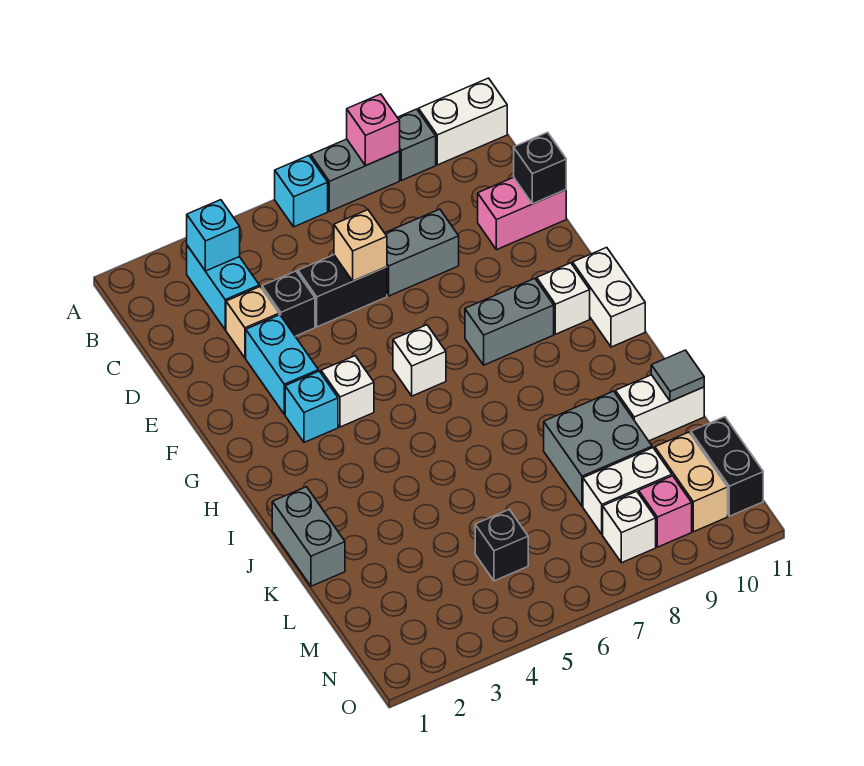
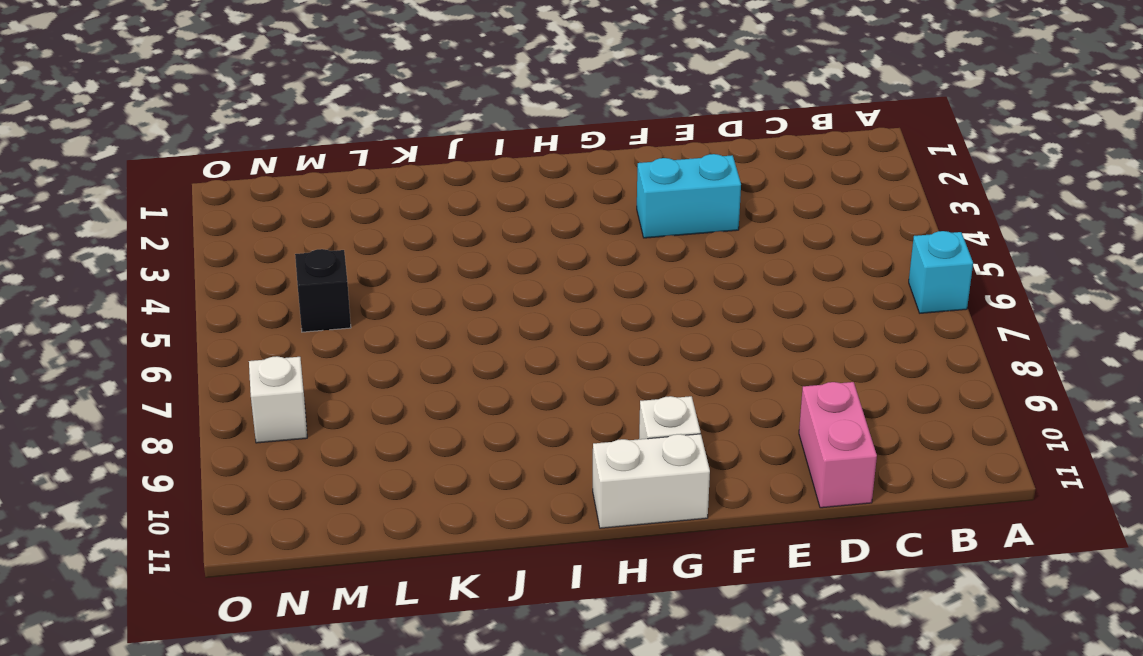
none -> grey 1x2 brick [311,139,400,211]
none -> grey 1x1 brick [397,109,436,180]
none -> white 1x2 brick [419,78,507,165]
none -> cyan 1x2 brick [187,246,259,330]

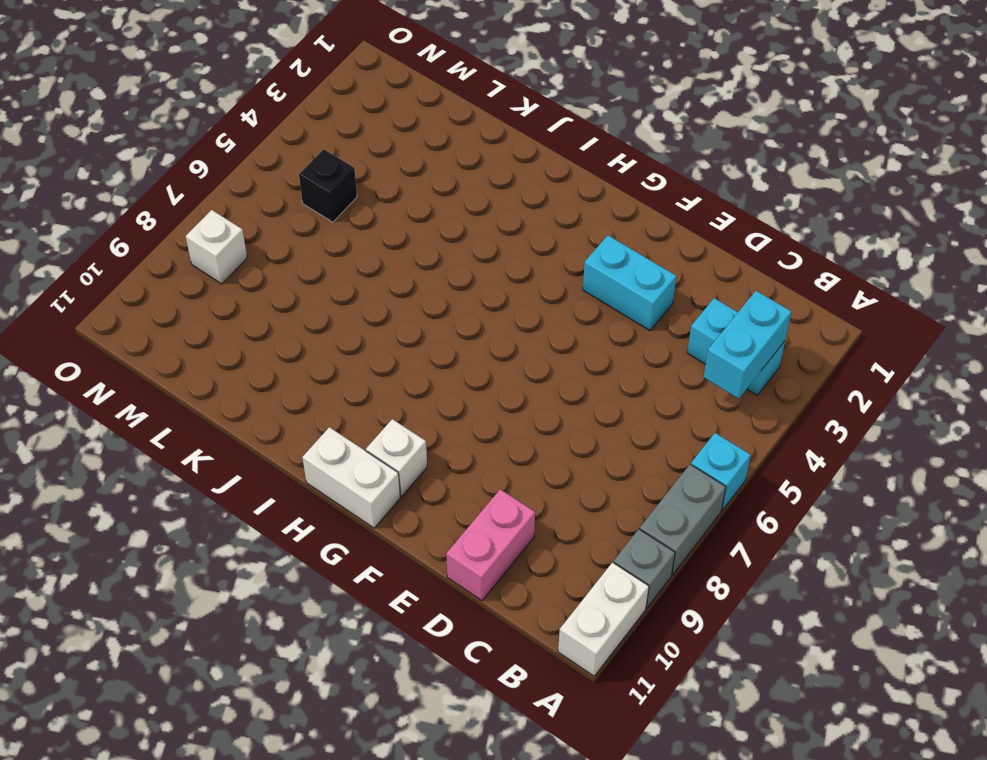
cyan 1x2 brick [704,291,791,399] -> cyan 1x1 brick [187,200,240,271]
none -> tan 1x1 brick [226,287,279,358]
none -> black 1x1 brick [262,271,315,336]
none -> black 1x2 brick [298,255,387,327]
none -> grey 1x2 brick [385,209,459,296]

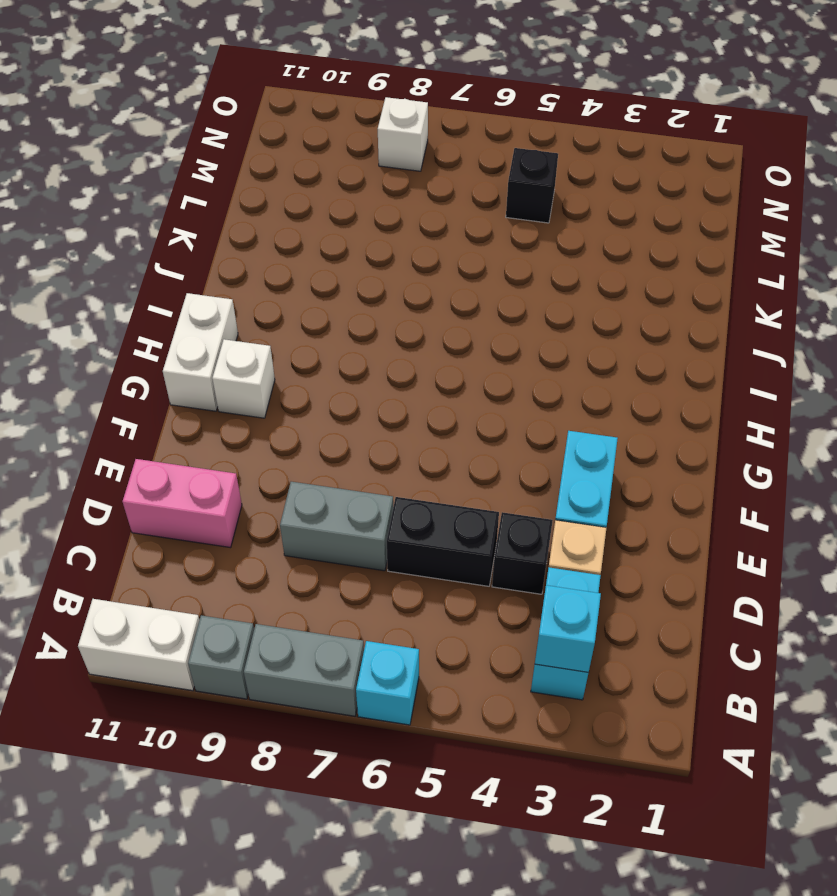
none -> cyan 1x1 brick [285,371,338,443]
none -> white 1x1 brick [321,356,374,427]
none -> white 1x1 brick [393,325,446,396]
none -> grey 1x2 brick [465,278,554,365]

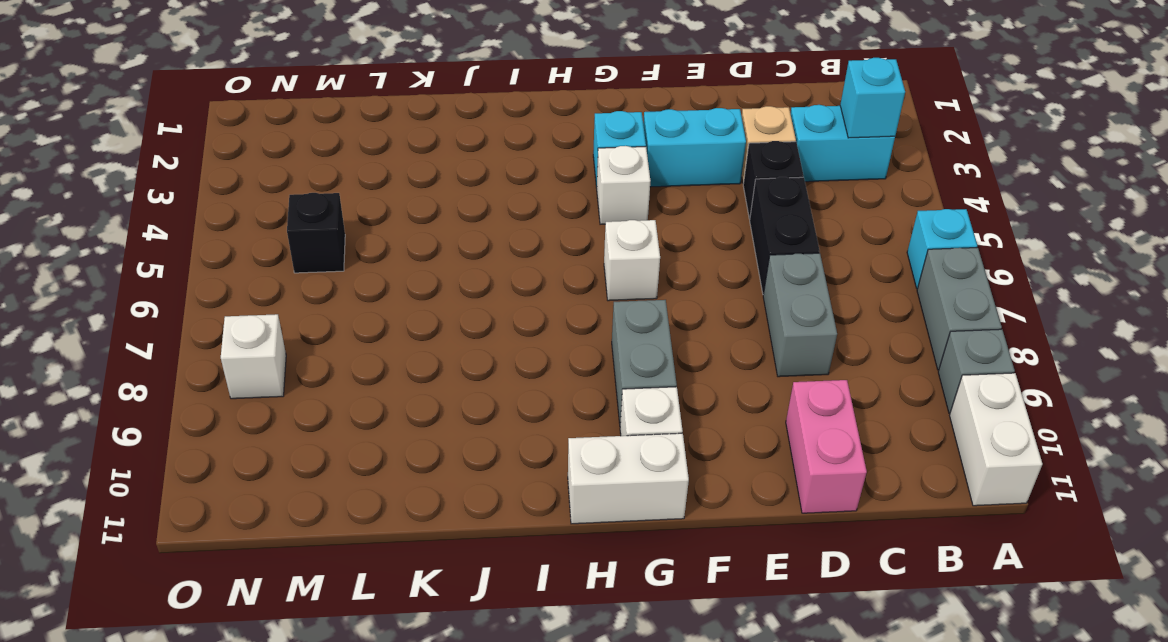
none -> grey 1x2 brick [272,487,345,586]
none -> grey 2x2 brick [544,391,652,506]
none -> white 1x2 brick [615,375,704,441]
none -> white 1x2 brick [583,448,672,534]

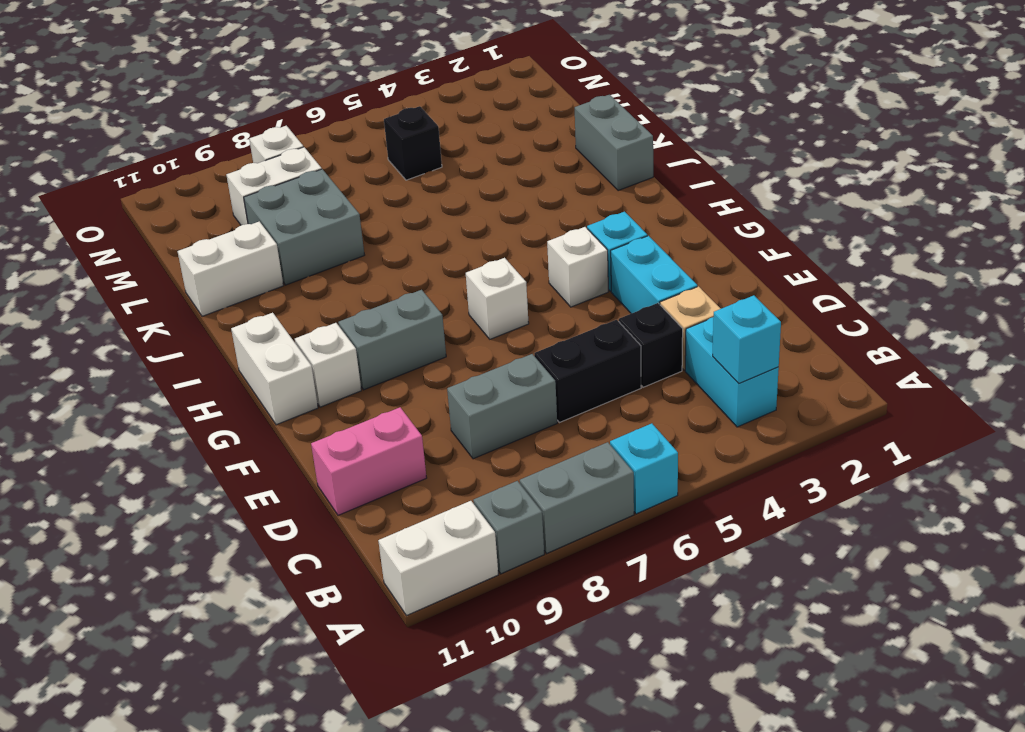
none -> tan 1x2 brick [655,432,728,532]
none -> black 1x2 brick [691,417,763,516]
none -> pink 1x1 brick [639,476,692,547]
none -> pink 1x1 brick [347,94,400,166]

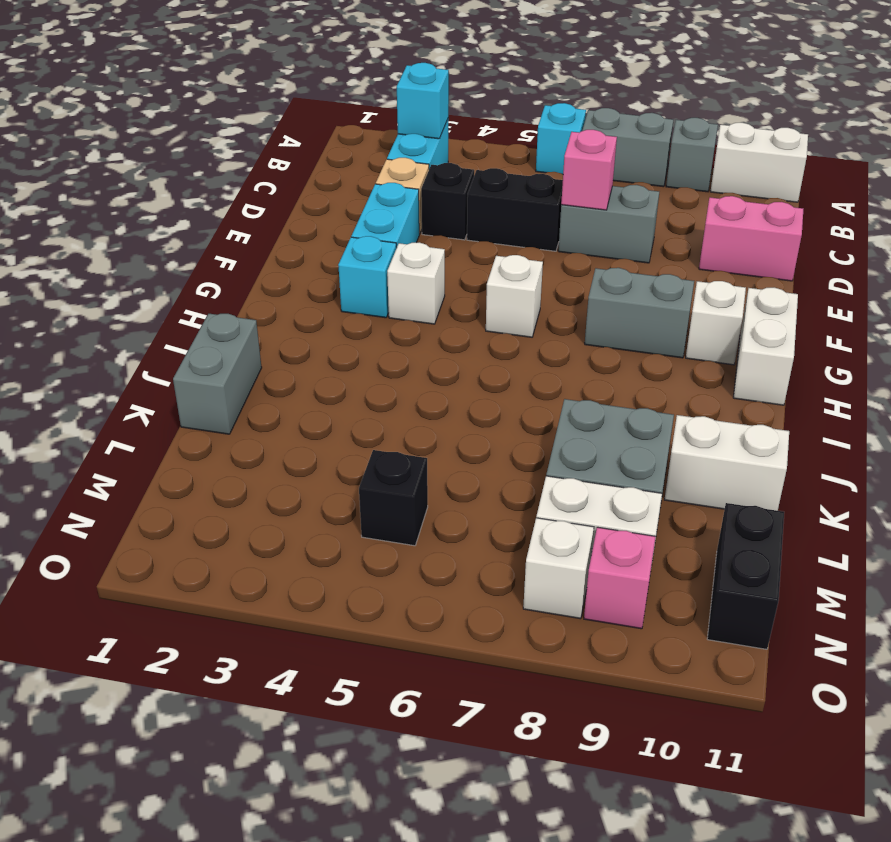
pink 1x1 brick [561,130,617,210] -> pink 1x1 brick moved to [347,94,400,166]
none -> tan 1x2 brick [655,432,728,532]
none -> tan 1x1 brick [334,210,387,281]
none -> black 1x1 brick [514,132,566,204]
none -> grey 1x1 tile [651,350,704,401]

